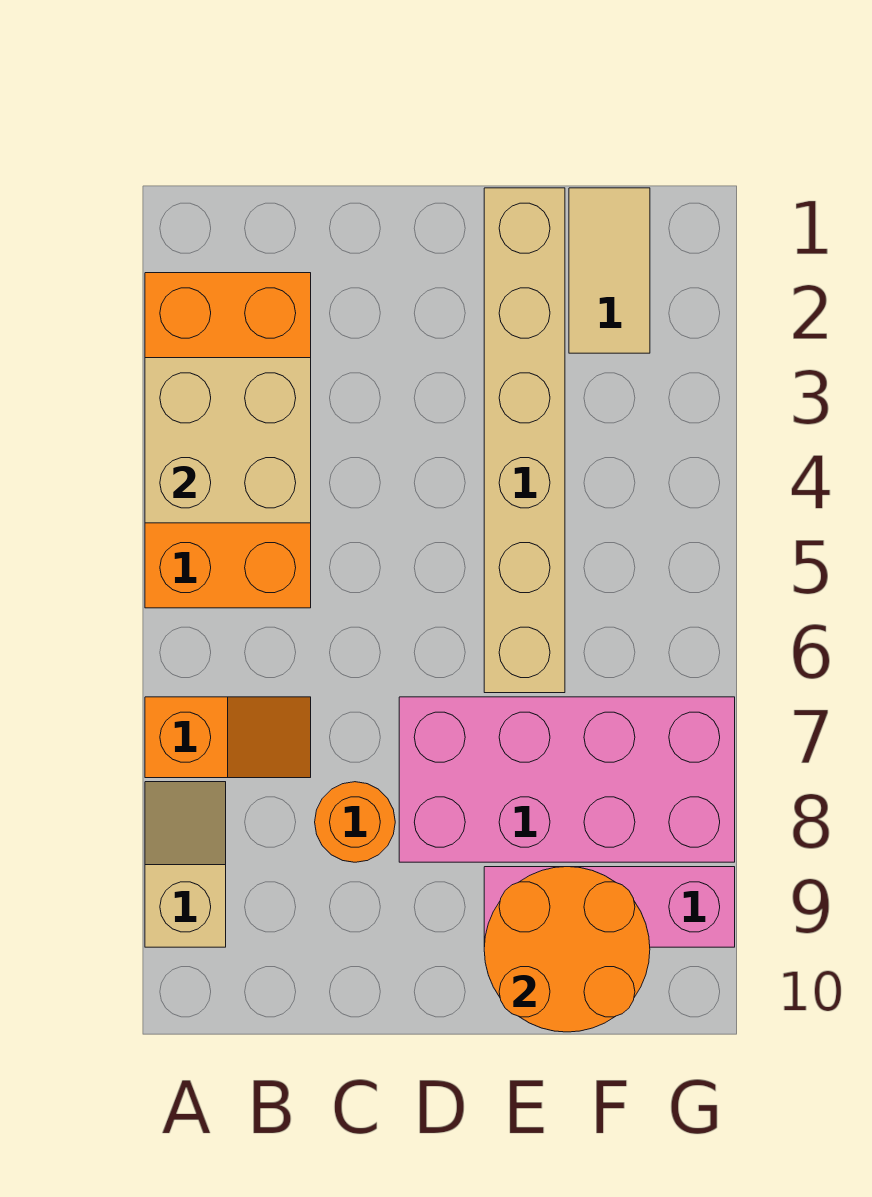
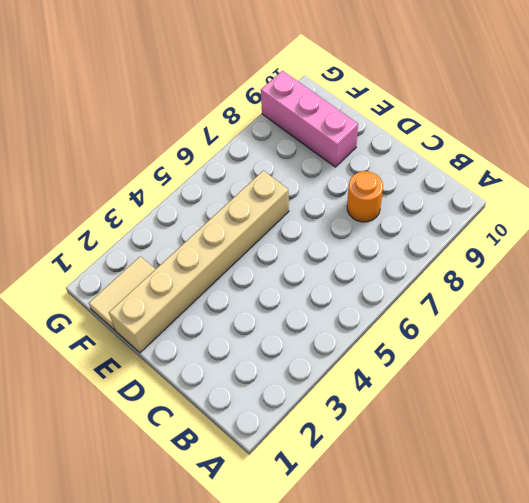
none -> orange 2x4 brick [145,273,311,608]
none -> orange 1x2 slope [145,697,311,778]

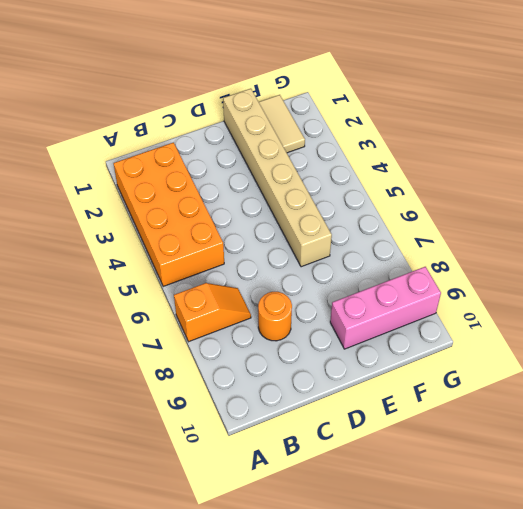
none -> tan 1x2 slope [145,782,226,947]
none -> pink 2x4 brick [399,697,735,862]

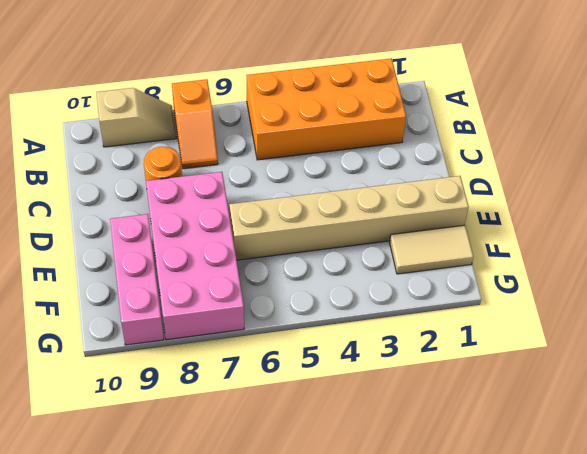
none -> tan 2x2 brick [145,358,311,523]
none -> orange 2x2 round brick [484,867,650,1032]

